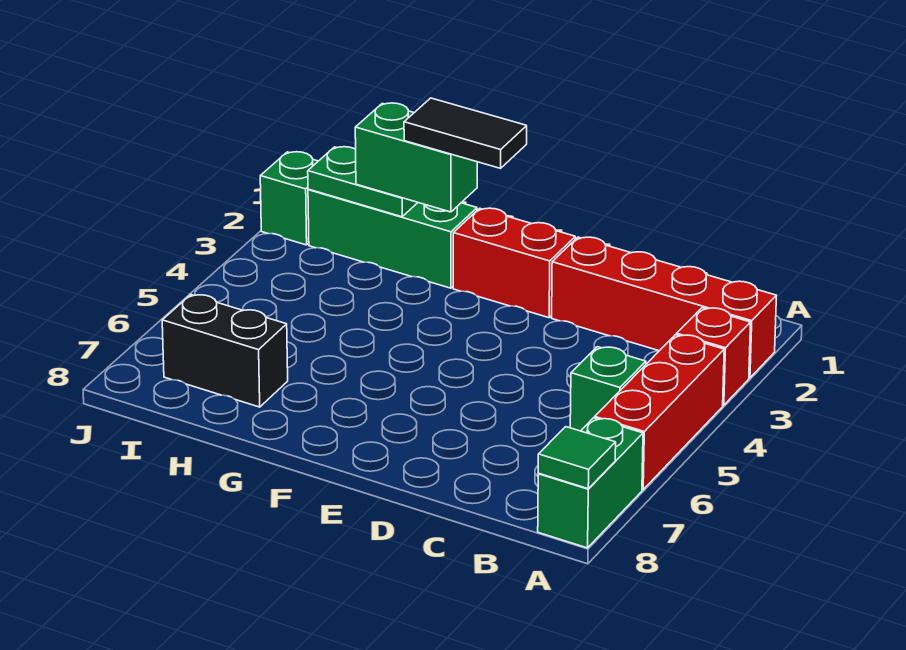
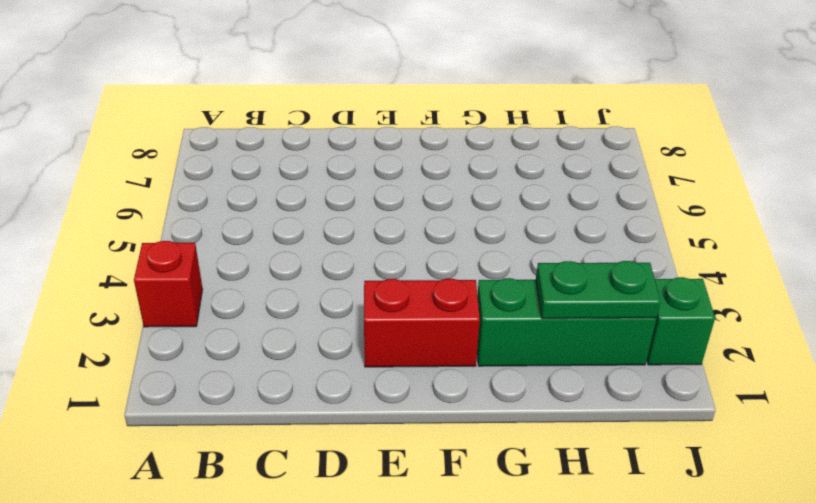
none -> red 1x4 brick [552,237,776,378]
none -> red 1x3 brick [595,335,724,490]
none -> green 1x2 brick [538,418,643,548]

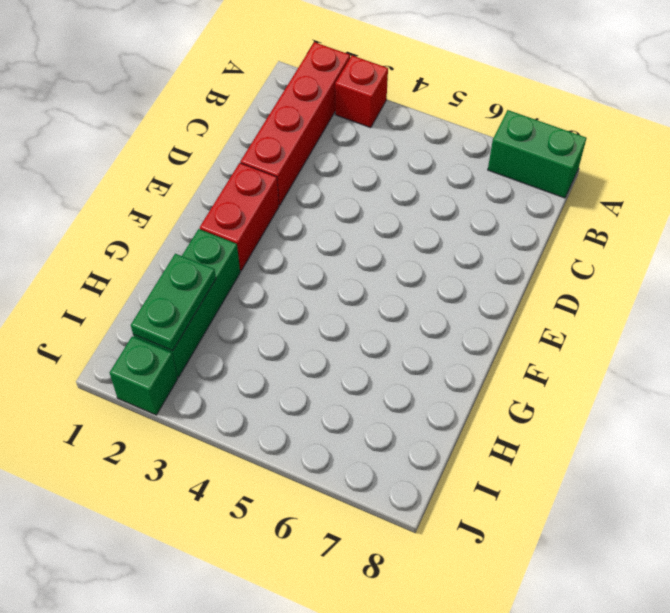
none -> red 1x3 brick [595,335,724,490]
none -> green 1x1 brick [570,347,646,431]
none -> black 1x2 brick [162,295,288,407]

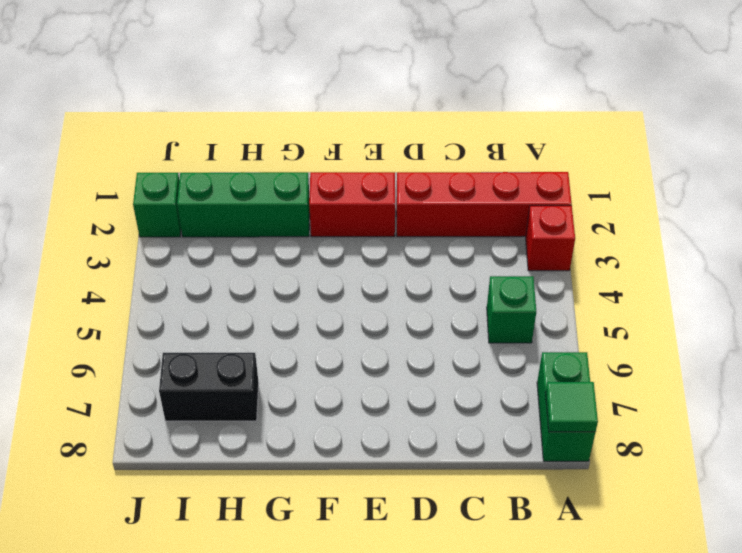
none -> red 1x3 brick [595,335,724,490]
none -> green 1x2 plate [308,147,418,217]
none -> green 1x2 brick [355,103,477,212]

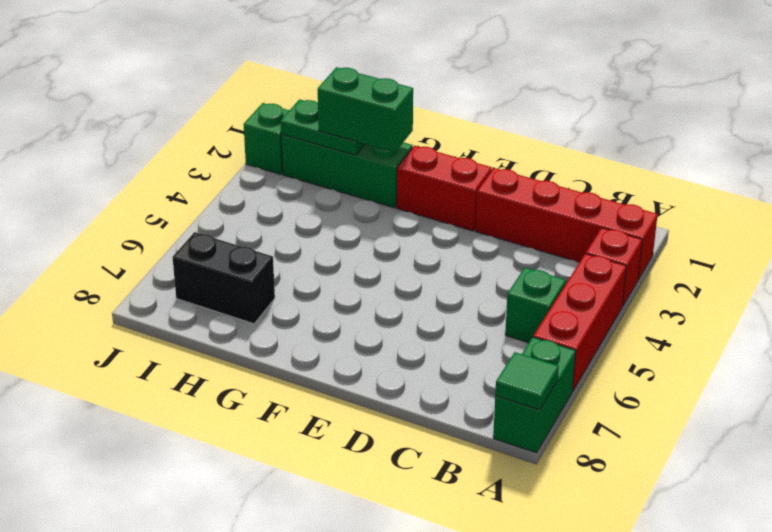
none -> black 1x2 tile [404,98,527,168]

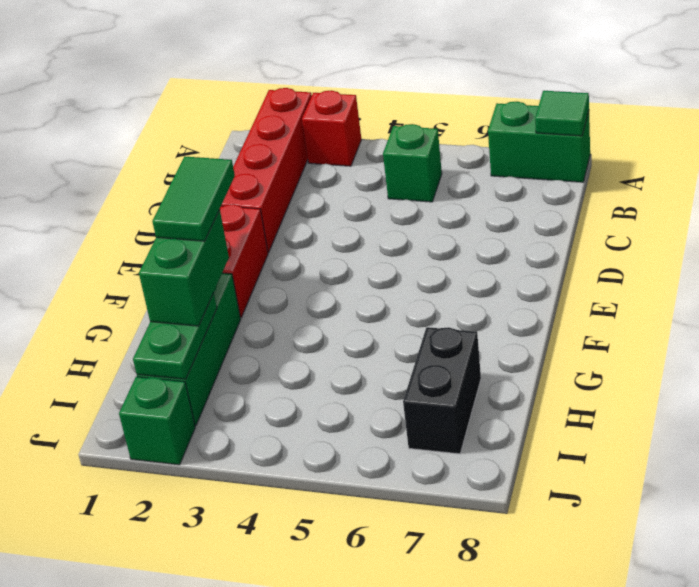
green 1x2 tile [152,157,235,241] -> black 1x2 tile [404,98,527,168]
none -> red 1x3 brick [595,335,724,490]

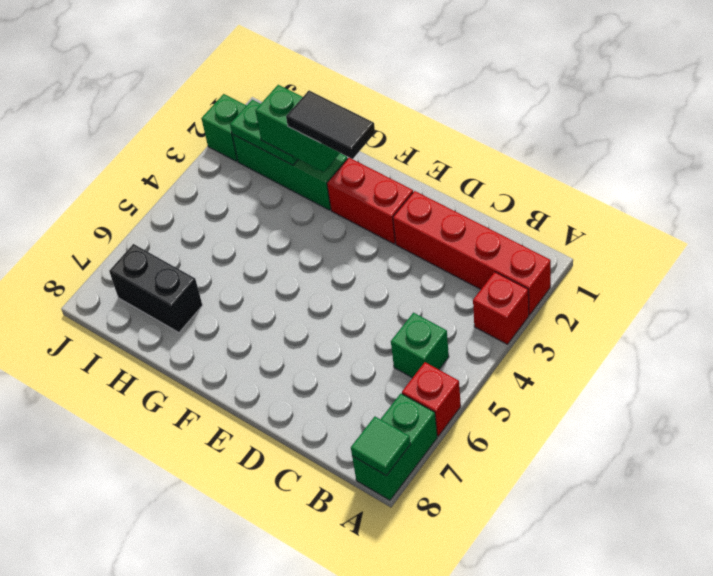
red 1x1 brick [402,362,461,436] -> red 1x3 brick [595,335,724,490]

